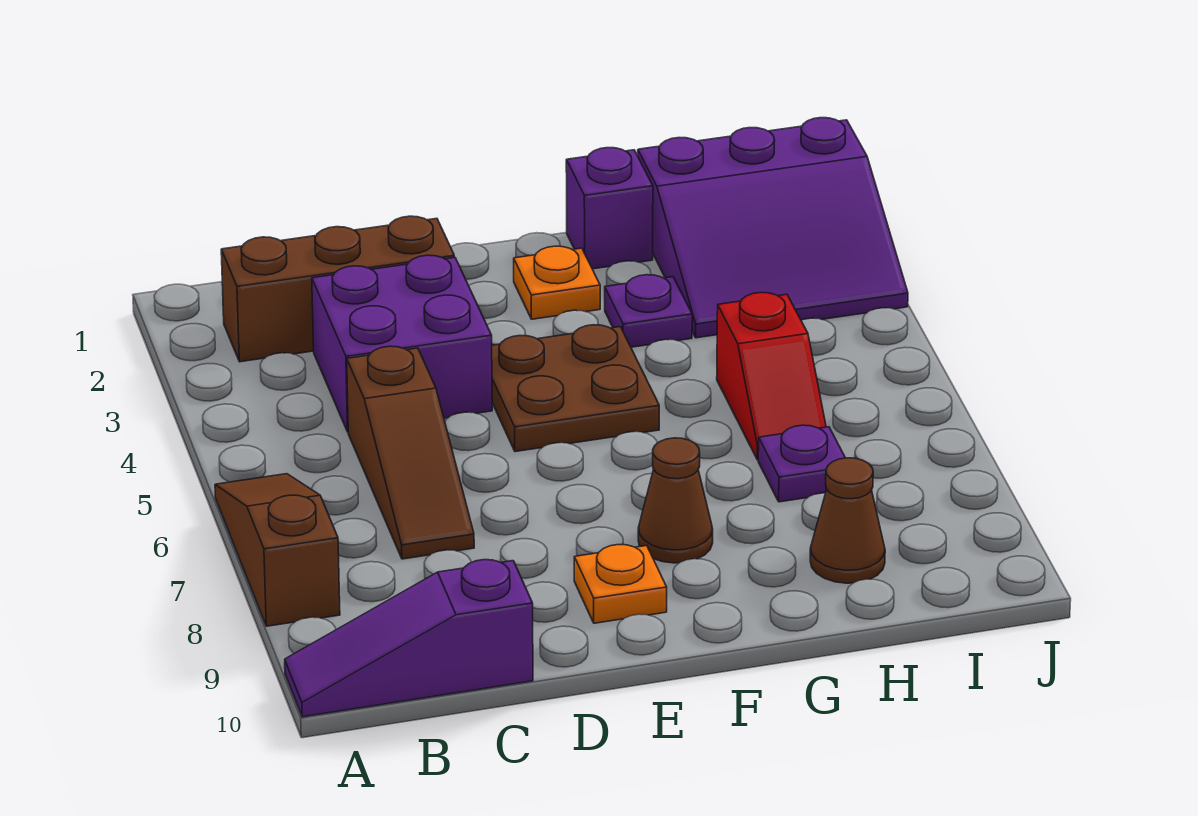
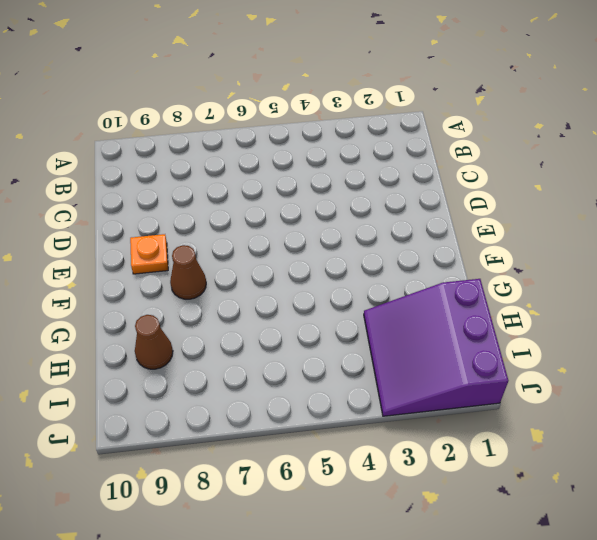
none -> brown 1x3 slope [215,474,340,626]
none -> purple 1x3 slope [285,560,533,717]
none -> brown 1x3 brick [221,216,454,362]

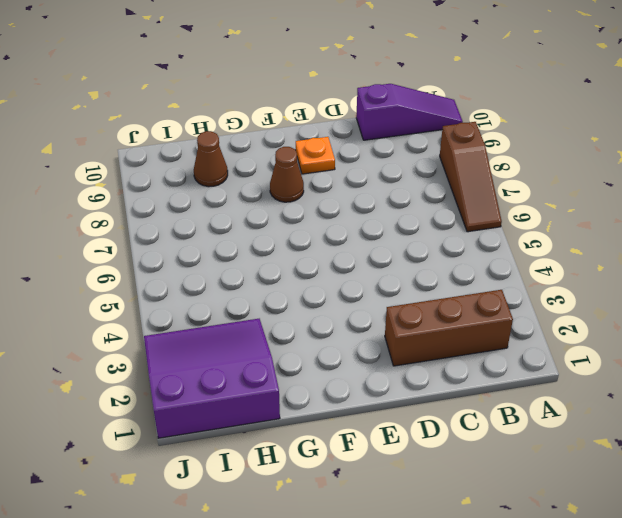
none -> purple 2x2 brick [312,255,492,432]
none -> brown 1x3 slope [347,346,474,559]
none -> brown 2x2 plate [492,325,659,452]

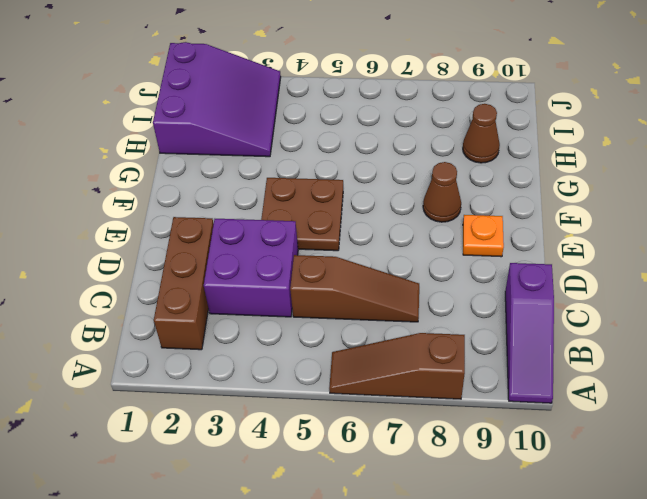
none -> orange 1x1 plate [514,246,600,319]
none -> purple 1x1 brick [566,148,653,269]
none -> purple 1x1 plate [605,275,692,347]

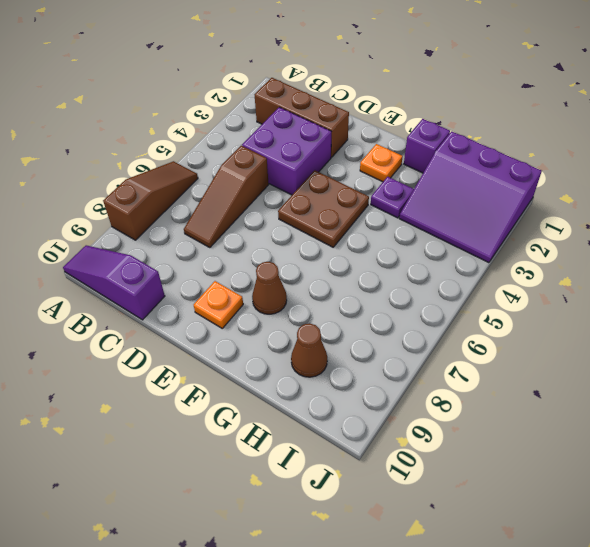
none -> red 1x2 slope [717,292,826,460]
none -> purple 1x1 plate [758,425,845,502]

